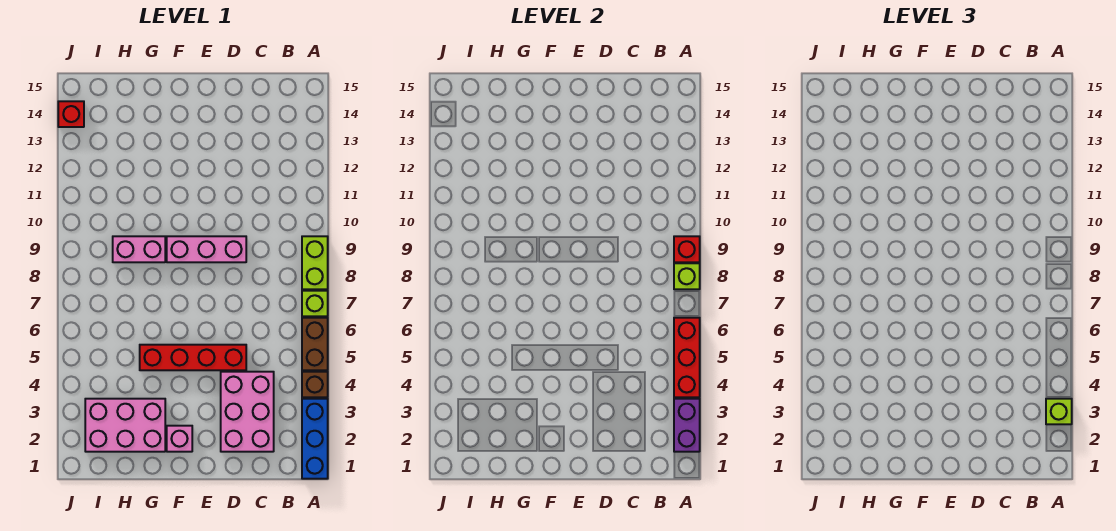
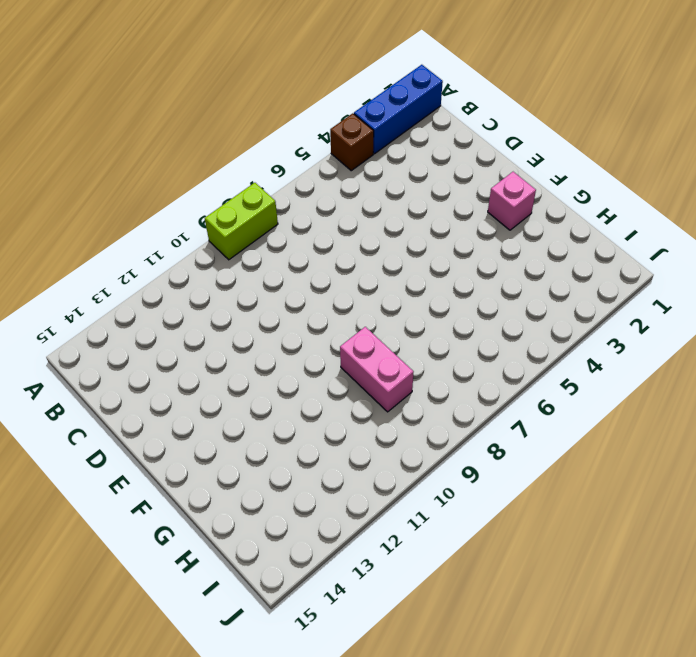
none -> brown 1x2 brick [302,318,328,370]
none -> lime 1x1 brick [302,291,328,316]
none -> pink 2x3 brick [221,372,274,452]

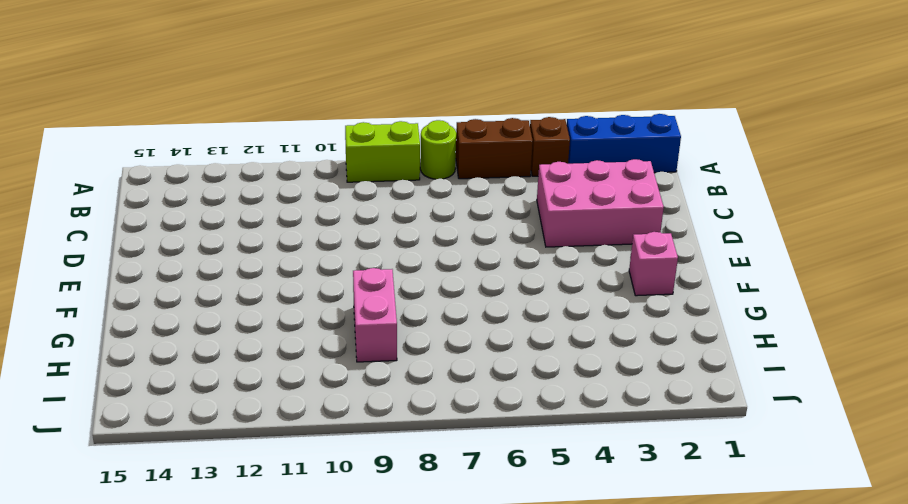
lime 1x1 round brick [420,120,456,179] -> lime 1x1 brick [302,291,328,316]
none -> red 1x4 brick [140,345,246,370]
none -> pink 1x3 brick [167,236,246,262]
none -> pink 2x3 brick [85,399,165,452]

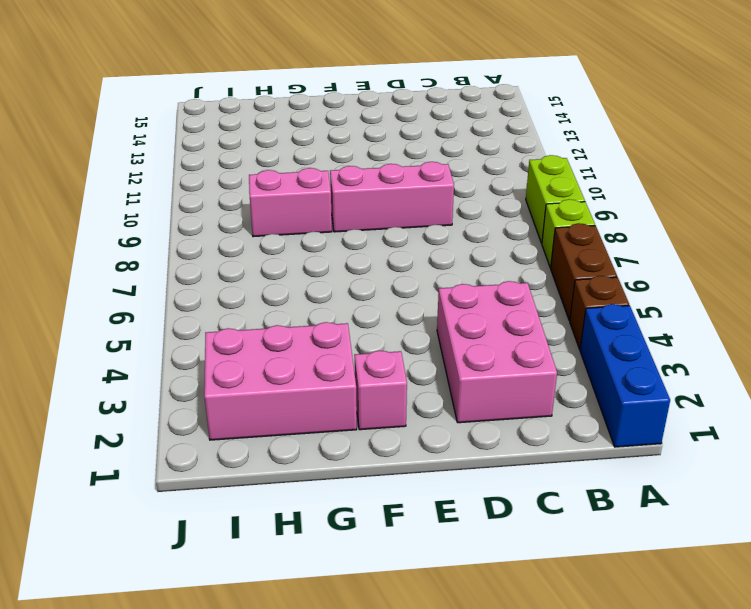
none -> red 1x4 brick [140,345,246,370]
none -> red 1x1 brick [58,101,84,127]
none -> purple 1x2 brick [674,399,700,452]

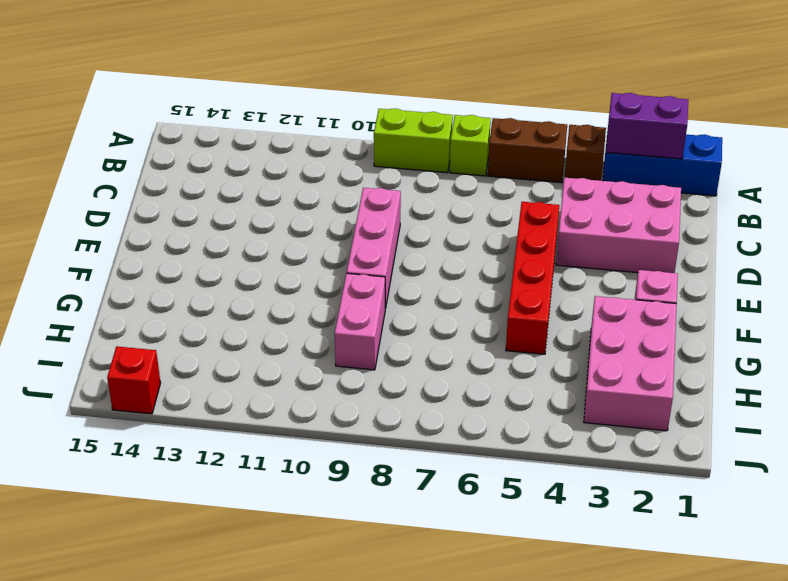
none -> red 1x3 brick [674,318,700,397]
none -> lime 1x1 brick [674,263,700,289]
none -> red 1x1 brick [674,236,700,262]

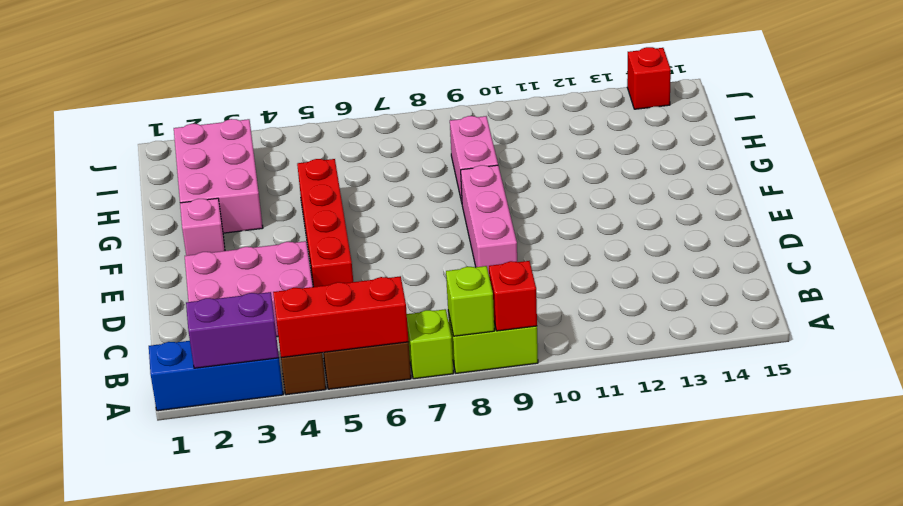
none -> lime 1x1 brick [1046,399,1072,424]

